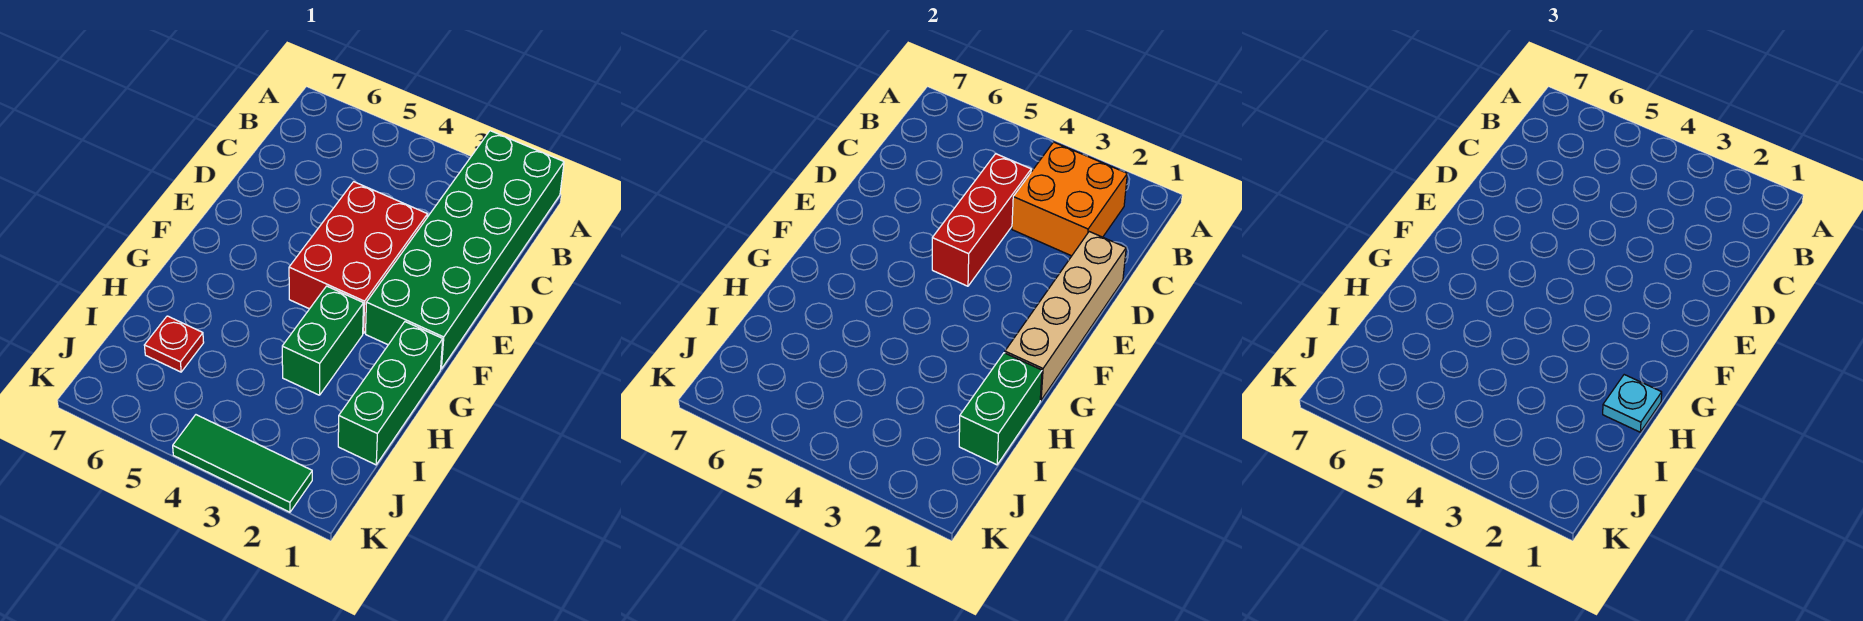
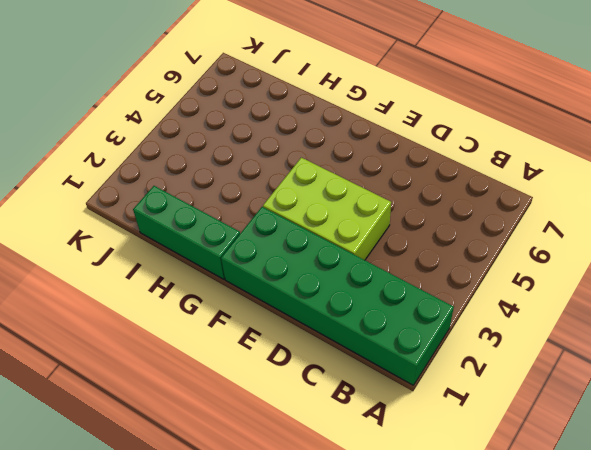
lime 2x3 brick [263,158,391,260] -> red 2x3 brick [289,182,428,333]
none -> green 1x2 brick [282,286,364,395]
none -> red 1x1 plate [144,316,204,372]

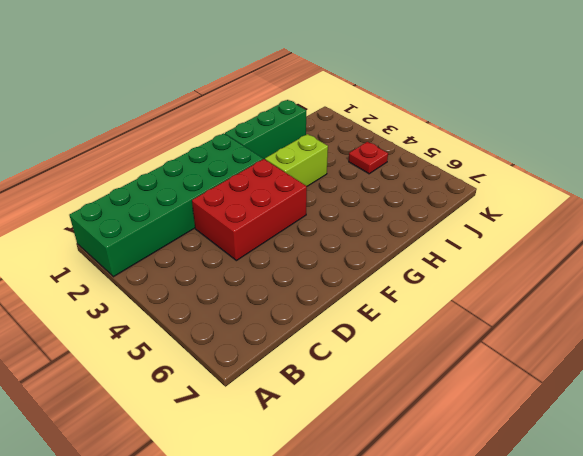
lime 1x2 brick [265,134,328,186] -> green 1x2 brick [282,286,364,395]
red 1x1 plate [349,142,388,174] -> red 1x1 plate moved to [144,316,204,372]
none -> green 1x3 tile [173,415,312,512]
none -> orange 2x2 brick [1012,142,1127,256]

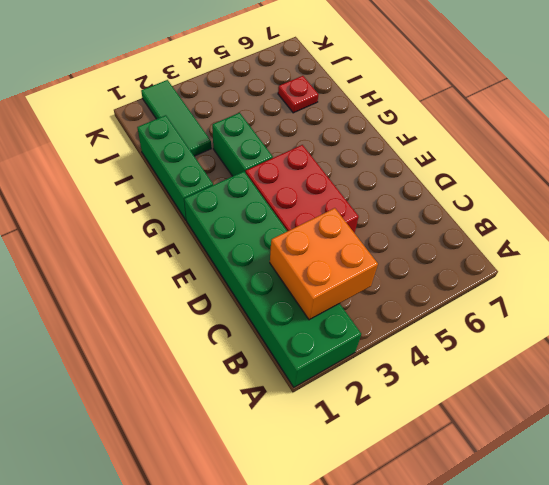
green 1x3 tile [141,80,211,156] -> green 1x3 tile turned to [173,415,312,512]
none -> red 1x3 brick [932,154,1031,286]
none -> tan 1x4 brick [1005,232,1126,400]

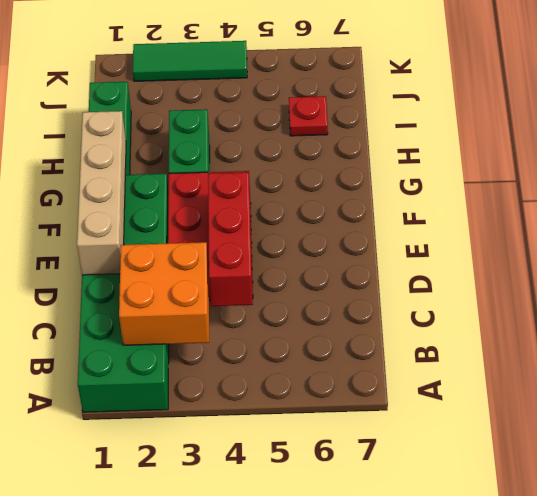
none -> green 1x2 brick [959,353,1042,465]
none -> cyan 1x1 plate [1603,375,1662,432]

